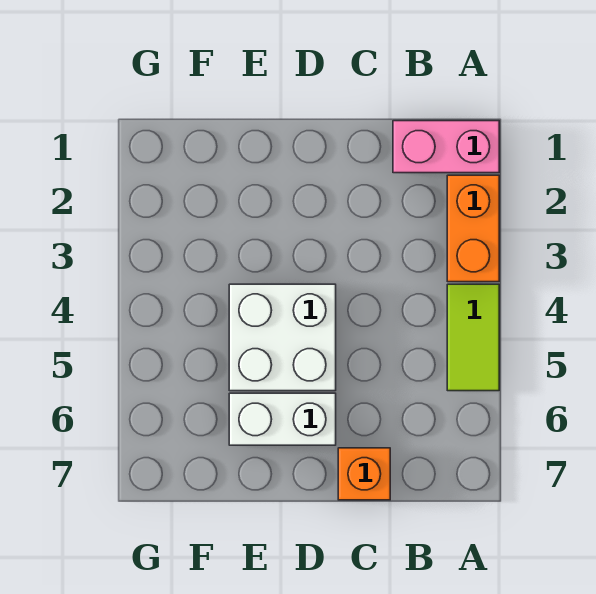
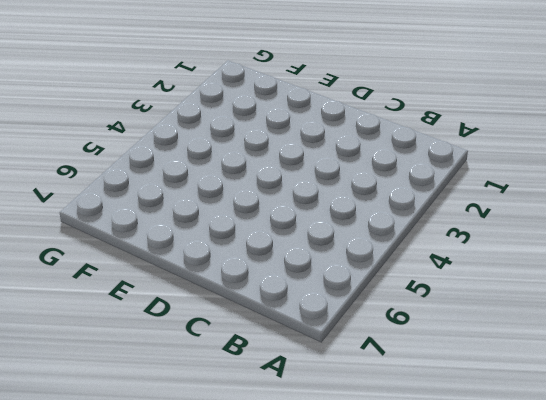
none -> pink 1x2 brick [393,121,499,173]
none -> orange 1x2 brick [447,175,499,282]

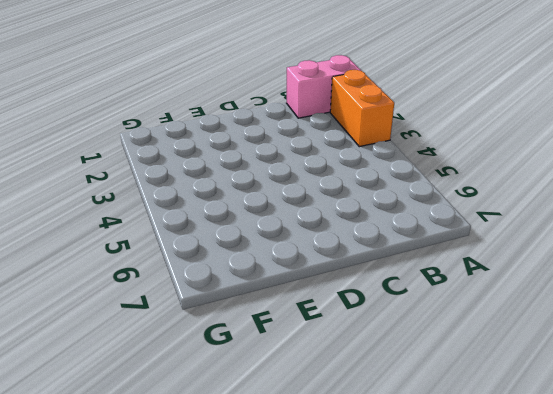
none -> lime 1x2 tile [447,284,499,391]
none -> orange 1x1 brick [338,448,390,500]

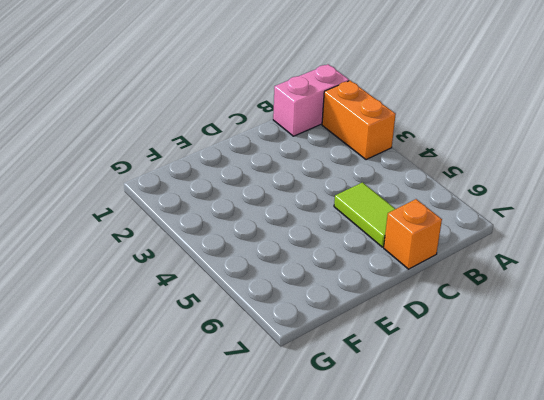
lime 1x2 tile [334,182,395,247] -> lime 1x2 tile moved to [447,284,499,391]
none -> white 2x2 brick [229,284,336,391]
none -> white 1x2 brick [229,393,336,445]

